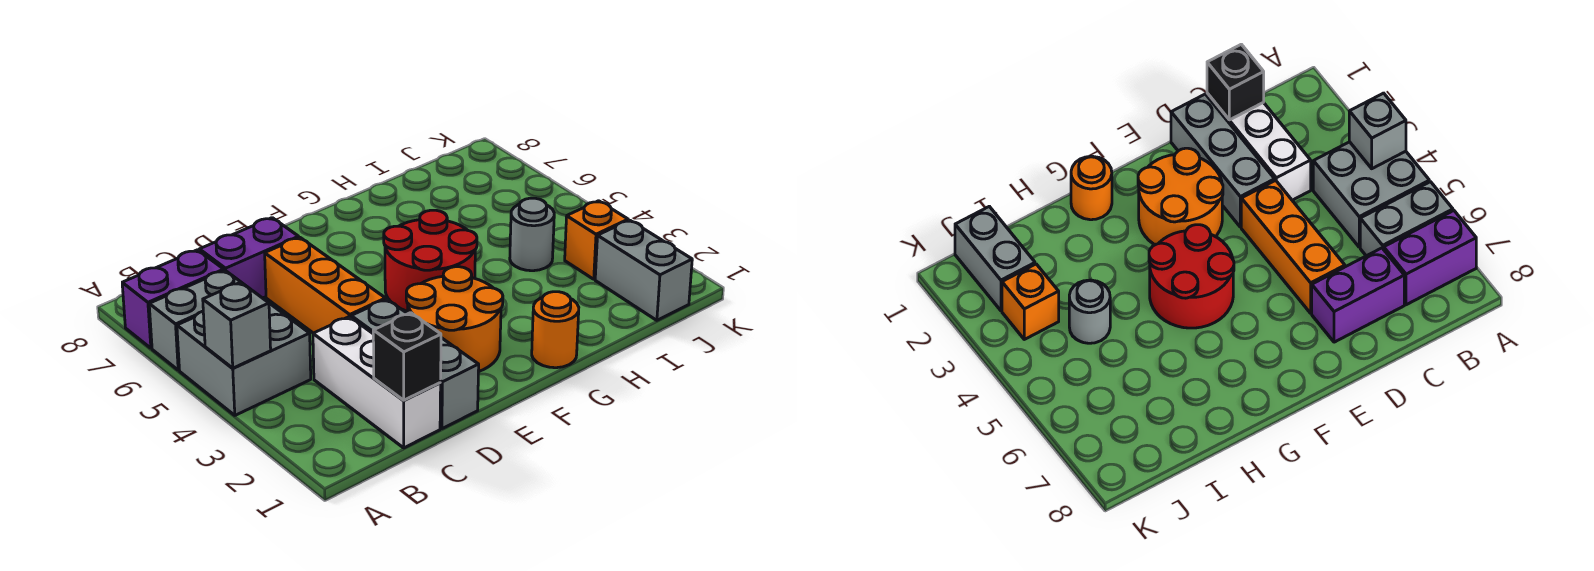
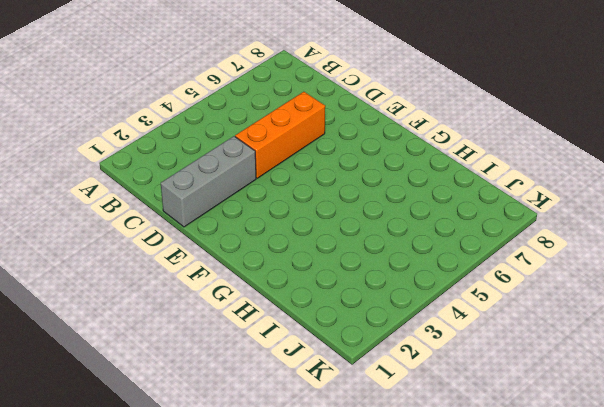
none -> grey 2x2 brick [177,303,311,415]
none -> grey 1x2 brick [149,270,240,370]
none -> purple 1x2 brick [122,250,224,348]

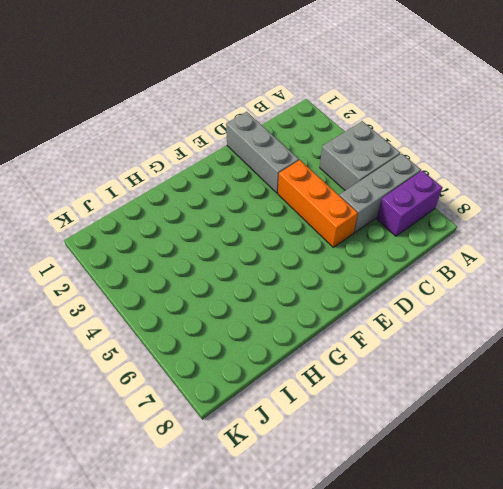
grey 1x3 brick [339,154,421,233] -> grey 1x2 brick [149,270,240,370]
none -> white 1x3 brick [313,317,441,448]
none -> purple 1x2 brick [199,218,299,298]
none -> orange 2x2 round brick [406,267,503,372]

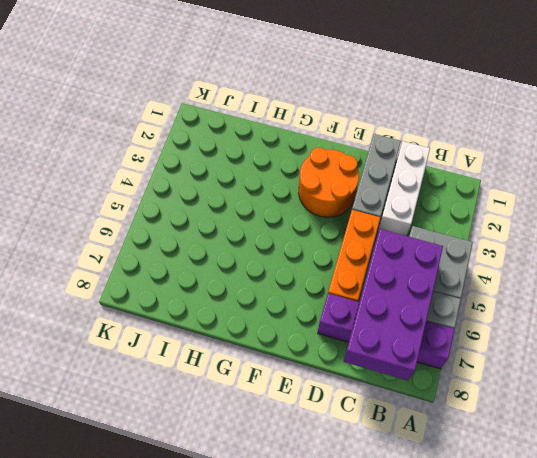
purple 2x4 brick [344,229,443,381] -> none
none -> red 2x2 round brick [384,210,477,311]
none -> orange 1x1 round brick [532,292,579,368]
none -> grey 1x1 round brick [510,198,554,271]

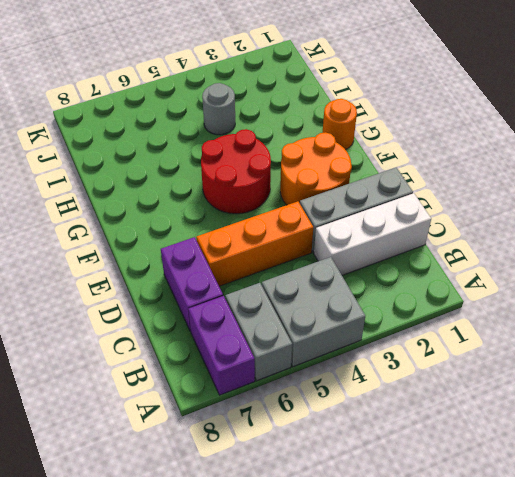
none -> grey 1x2 brick [595,220,692,320]
none -> orange 1x1 brick [565,201,628,279]
none -> grey 1x1 brick [203,282,271,368]

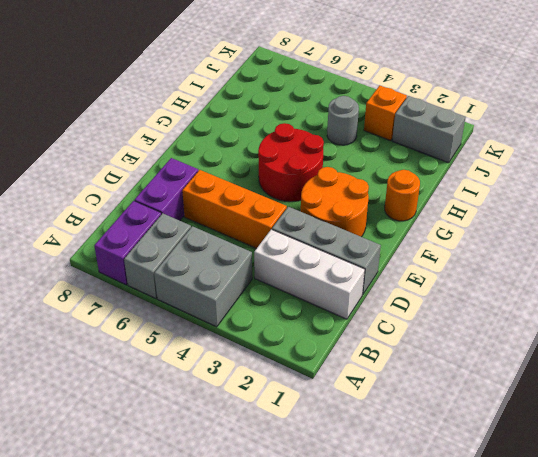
none -> grey 1x1 brick [203,282,271,368]
none -> black 1x1 brick [373,313,441,400]

